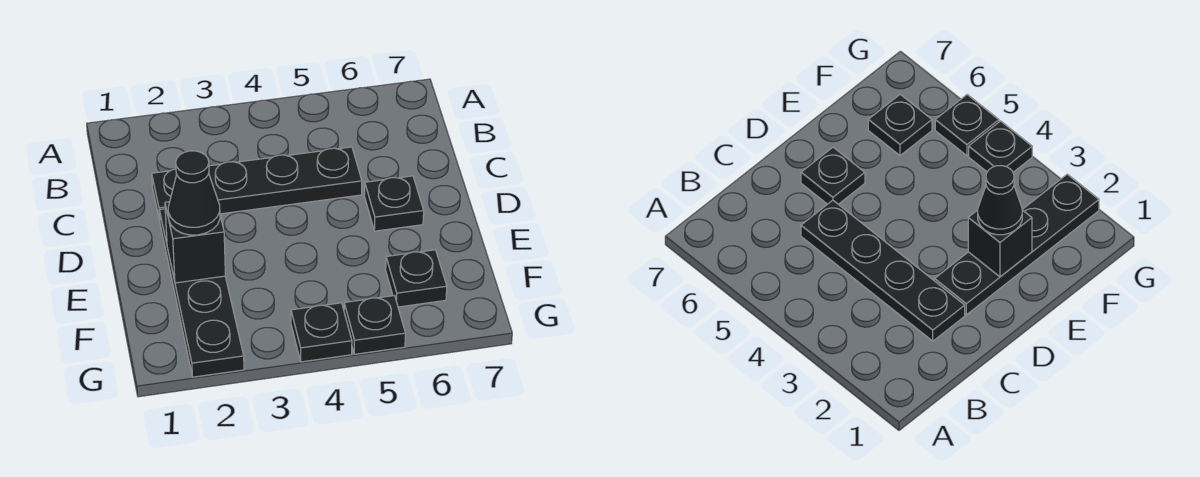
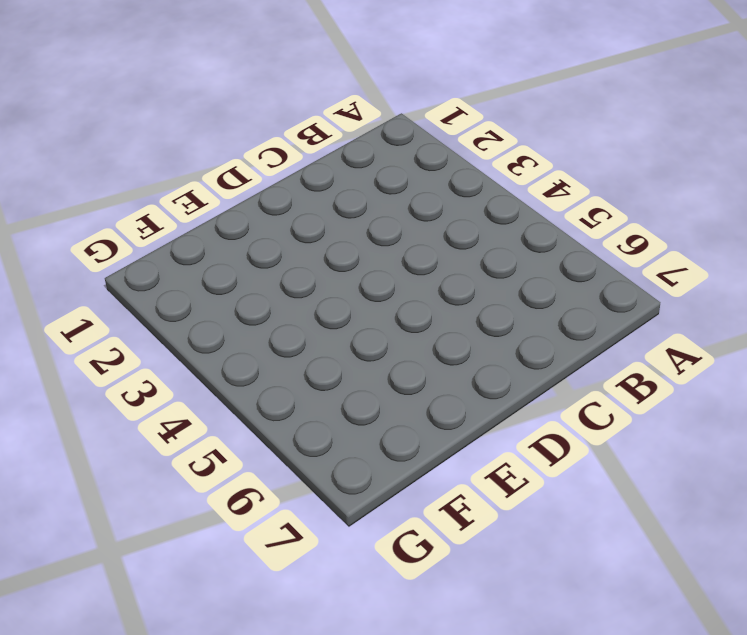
none -> black 1x4 plate [152,147,362,221]
none -> black 1x4 plate [159,209,244,377]

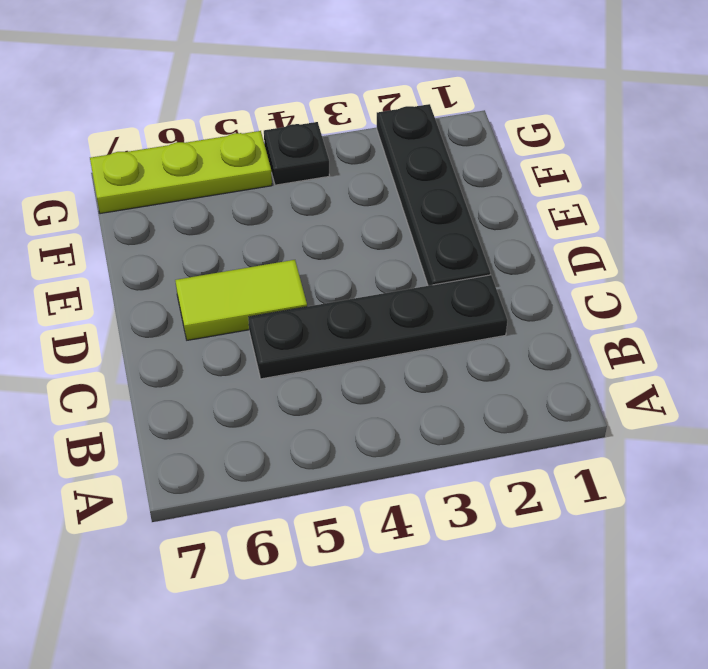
lime 1x2 tile [175,260,307,340] -> black 1x1 plate [364,176,424,231]
lime 1x3 plate [90,131,272,214] -> black 1x1 plate [344,296,406,354]
none -> black 1x1 plate [386,250,447,307]
none -> black 1x1 brick [165,202,225,283]

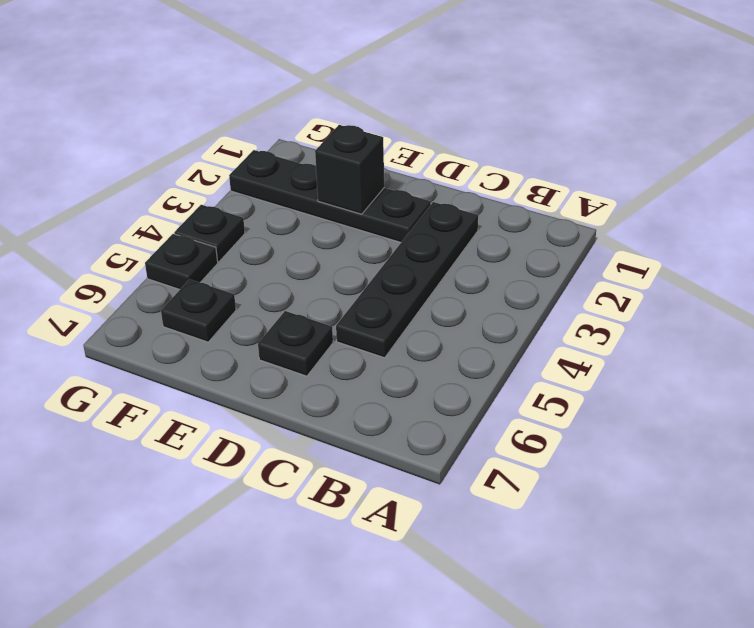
none -> black 1x1 cone [168,151,220,235]

